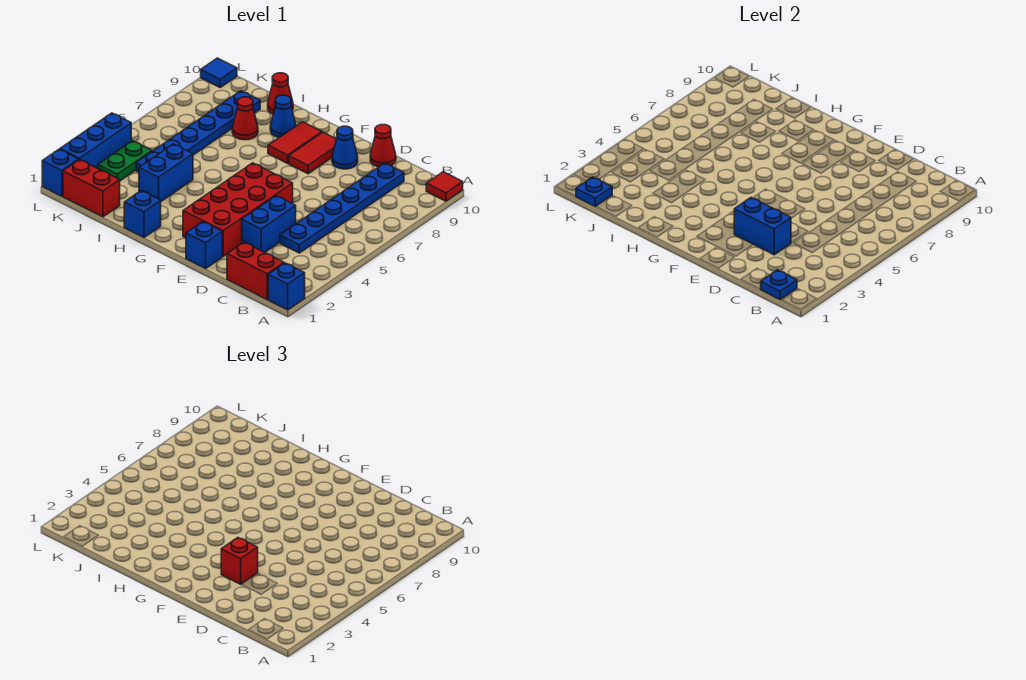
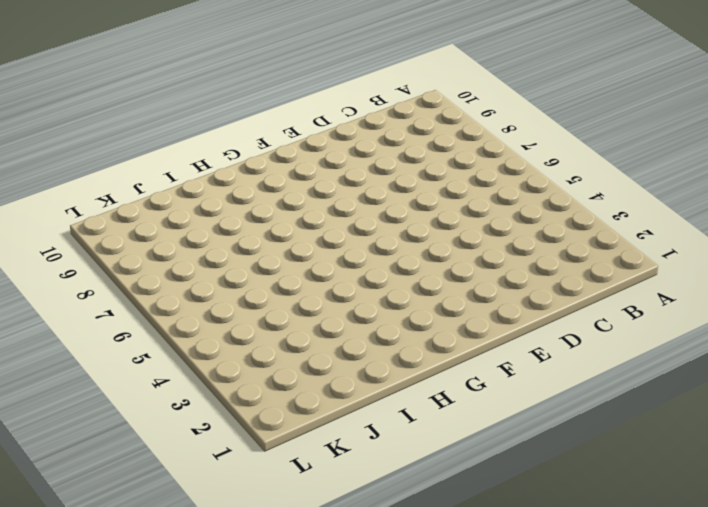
none -> blue 1x1 brick [268,263,305,310]
none -> red 1x1 tile [426,172,463,201]
none -> red 1x2 brick [227,242,284,299]

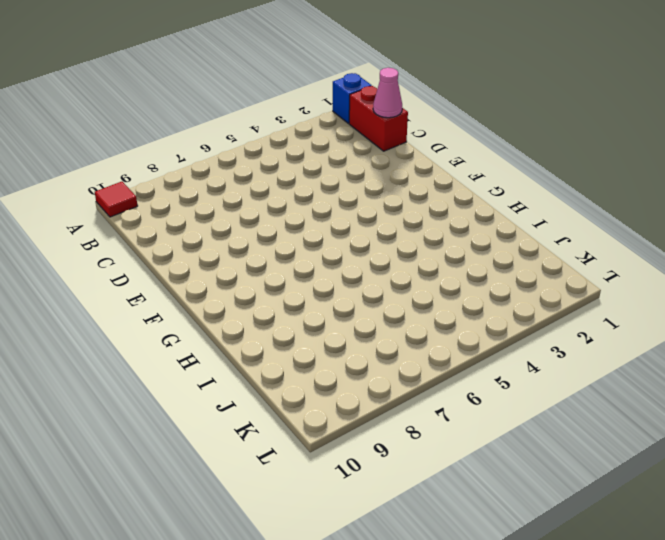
pink 1x1 cone [373,68,402,118] -> none
none -> blue 1x6 plate [280,163,404,253]
none -> blue 1x2 brick [242,196,296,252]
none -> red 1x1 cone [370,125,396,167]

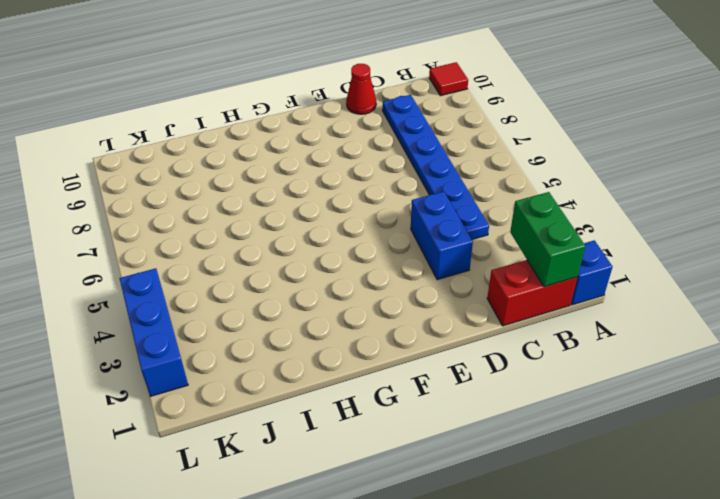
green 1x2 brick [510,192,585,287] -> blue 1x1 plate [761,270,797,299]
none -> blue 1x1 brick [186,222,222,268]
none -> red 2x4 brick [183,163,293,256]
none -> blue 1x1 cone [332,126,358,169]

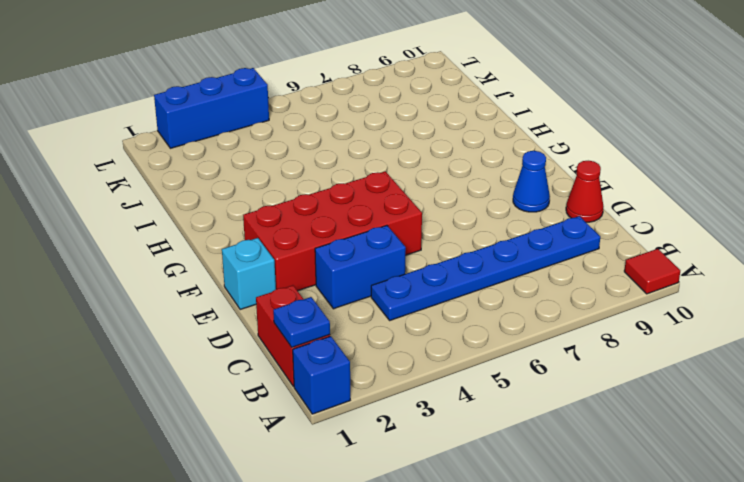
cyan 1x1 brick [222,238,276,309] -> blue 1x1 brick [186,222,222,268]
none -> red 1x2 tile [289,132,337,174]
none -> red 1x2 tile [268,122,322,163]
none -> blue 1x1 brick [124,191,161,237]

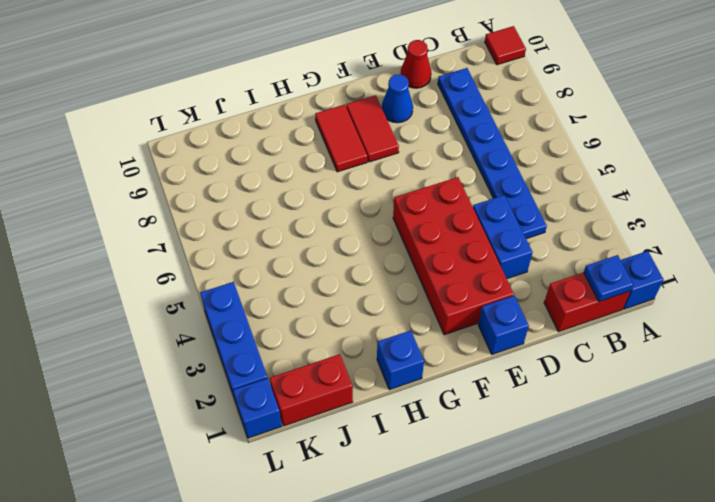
none -> blue 1x1 cone [270,95,296,138]
none -> blue 1x2 brick [139,144,193,201]
none -> red 1x1 cone [232,97,258,140]

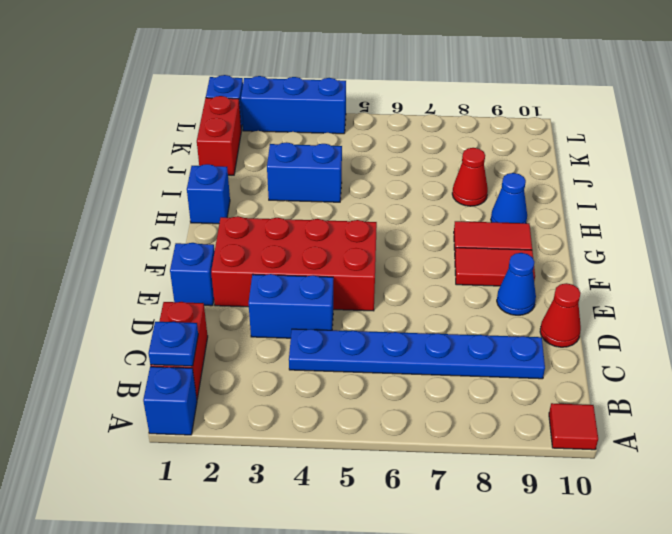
none -> red 1x1 cone [268,73,293,114]
none -> blue 1x6 plate [136,91,260,172]
none -> green 1x2 plate [98,141,152,181]

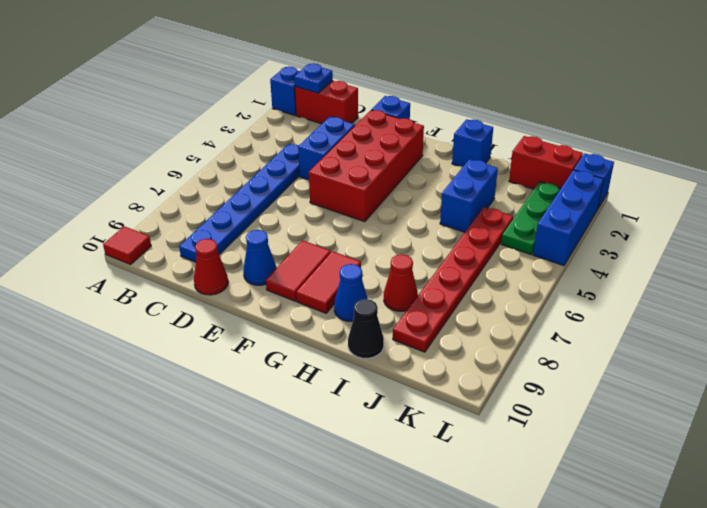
black 1x1 cone [348,299,384,358] -> red 1x1 cone [268,73,293,114]
red 1x6 plate [393,207,513,352] -> blue 1x6 plate [136,91,260,172]
green 1x3 plate [501,182,561,255] -> green 1x2 plate [98,141,152,181]
none -> blue 1x1 tile [201,58,237,88]
none -> blue 1x2 brick [734,198,791,255]
none -> blue 1x1 plate [576,177,612,207]

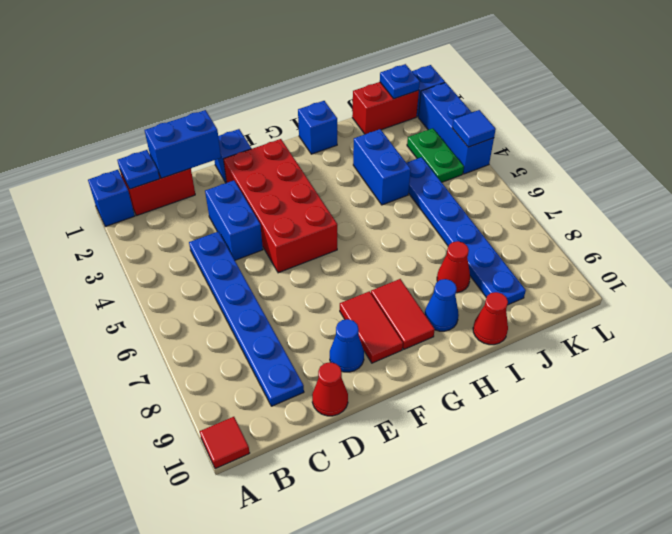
blue 1x2 brick [145,110,221,178] -> blue 1x2 brick moved to [734,198,791,255]
blue 1x1 tile [452,110,496,147] -> blue 1x1 tile moved to [201,58,237,88]
none -> red 1x1 brick [221,538,258,584]

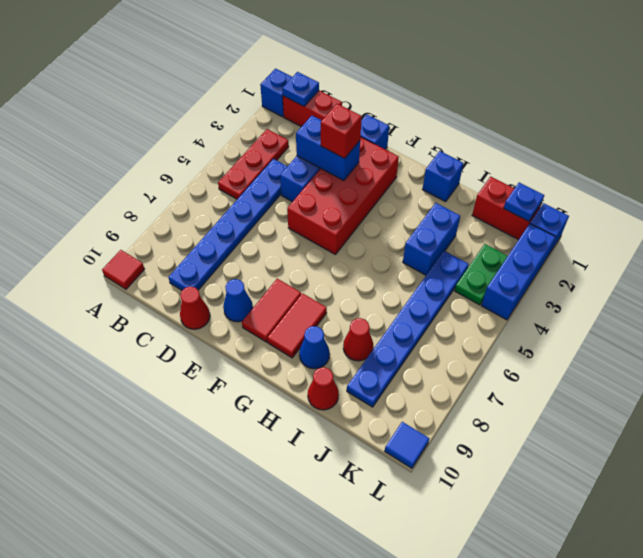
red 1x3 plate [218,129,289,199] -> none

